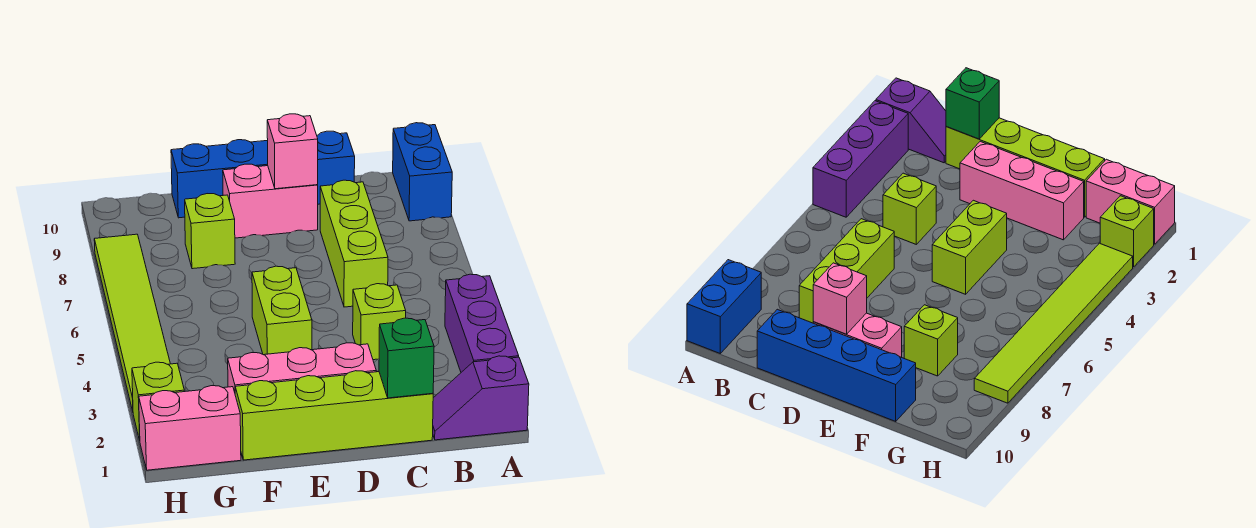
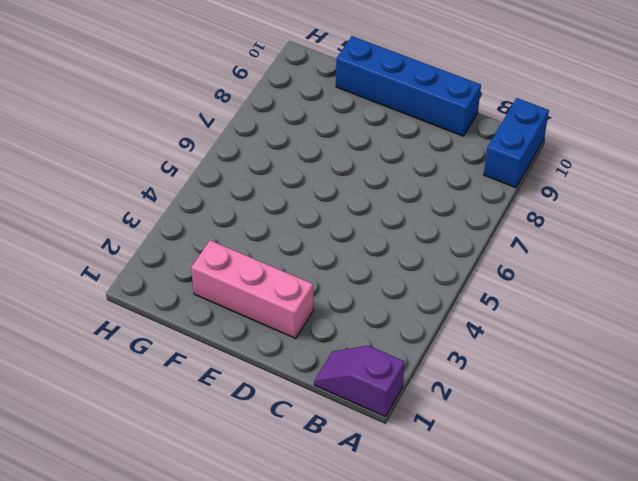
none -> purple 1x3 brick [445,274,519,372]
none -> lime 1x4 brick [235,371,433,460]
none -> lime 1x1 brick [353,284,406,360]

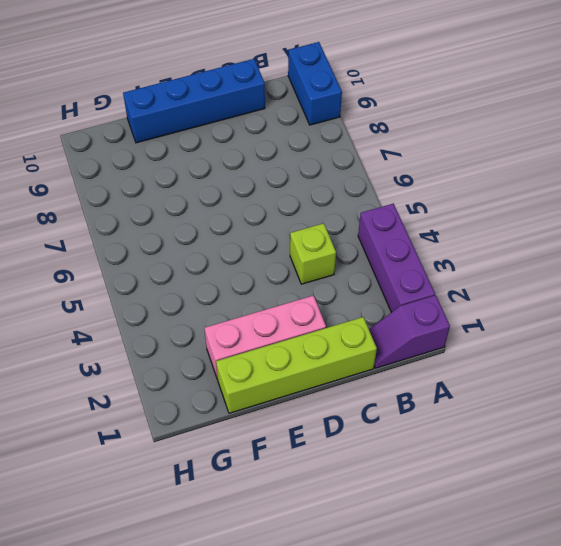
none -> lime 1x3 brick [320,180,388,307]
none -> pink 1x2 brick [223,164,318,238]
none -> lime 1x2 brick [252,266,312,355]

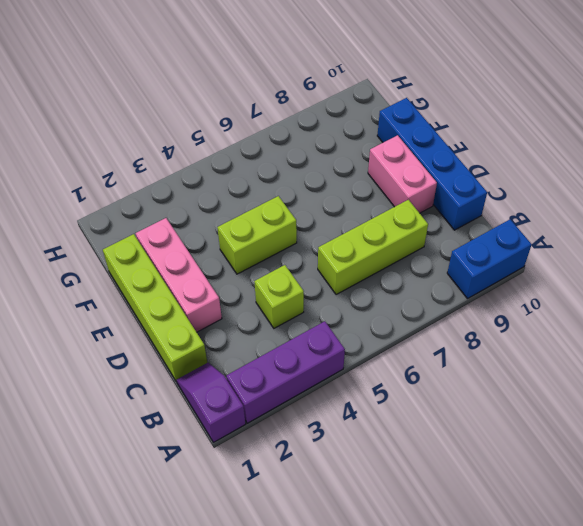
none -> lime 1x1 brick [185,194,235,269]
none -> pink 1x2 brick [139,385,241,470]
none -> lime 1x1 brick [132,362,184,440]

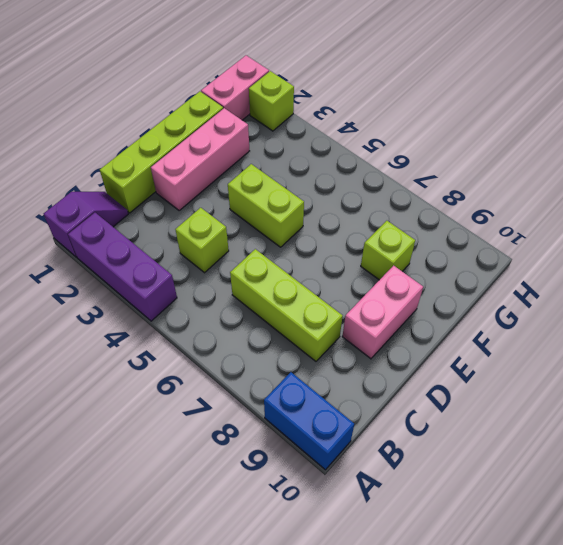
none -> blue 1x4 brick [171,131,355,218]
none -> lime 1x6 tile [94,234,170,411]
none -> green 1x1 brick [379,318,434,398]

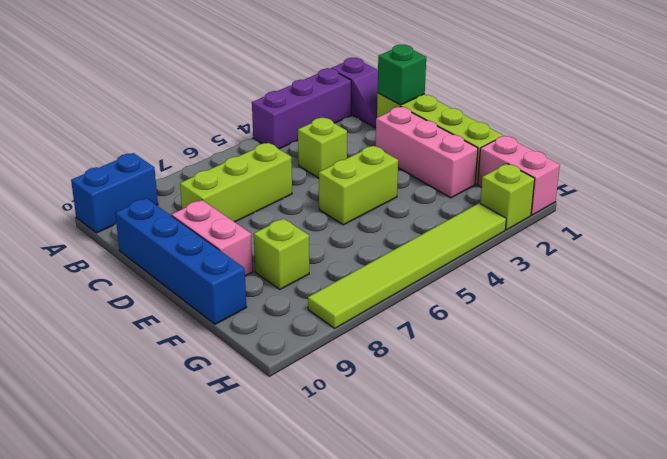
none -> pink 1x1 brick [267,114,318,189]

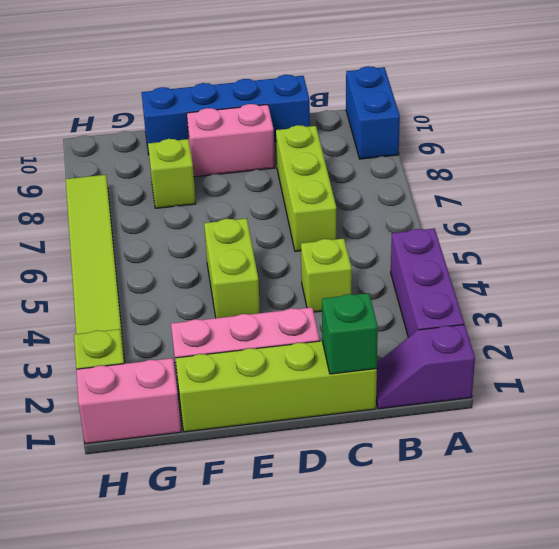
none -> pink 1x1 brick [267,114,318,189]

